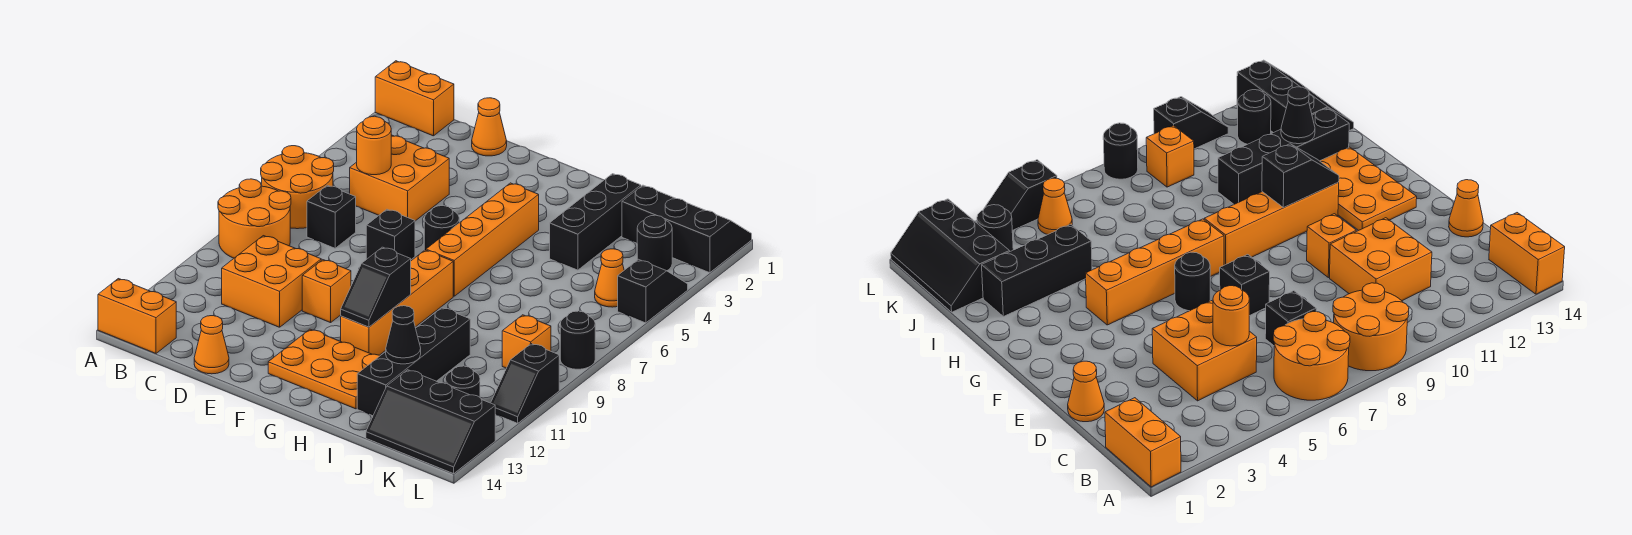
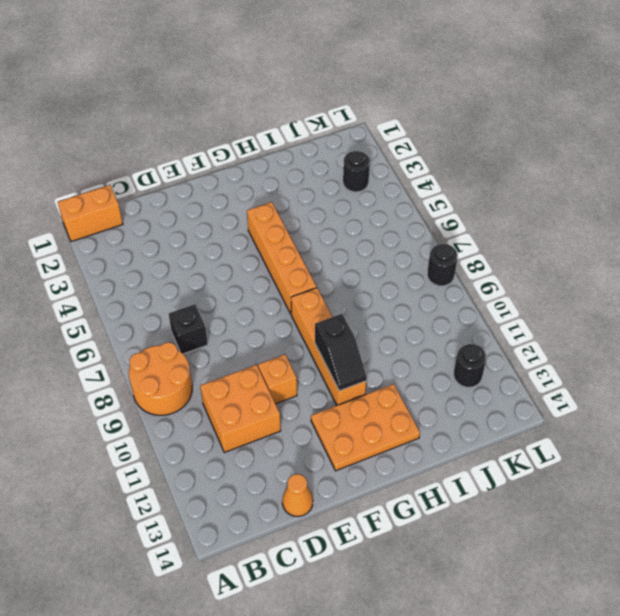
none -> orange 2x2 round brick [261,146,334,229]
none -> orange 1x2 brick [98,279,176,353]
none -> orange 2x2 brick [350,135,449,221]

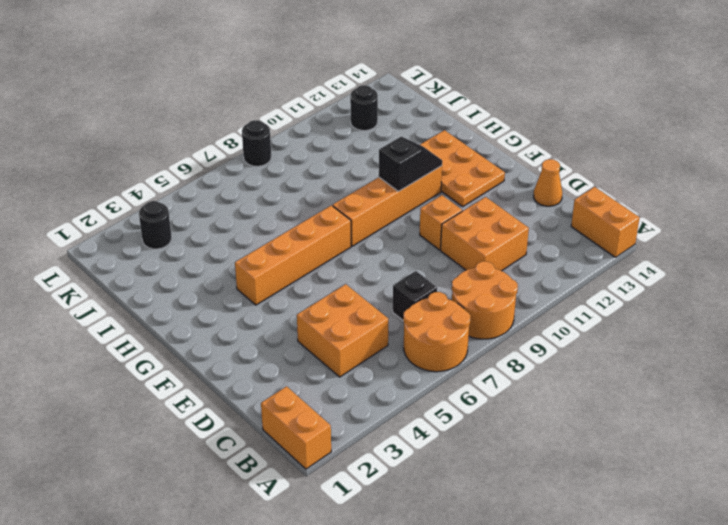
none -> orange 1x1 cone [472,98,507,156]
none -> black 1x1 brick [366,209,415,259]
none -> black 1x1 round brick [424,206,459,250]

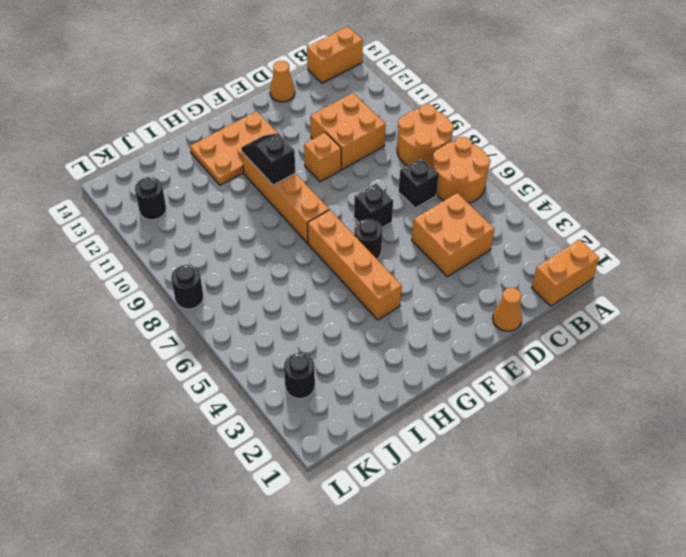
none -> black 1x3 brick [550,174,641,270]
none -> black 1x4 brick [357,308,470,416]
none -> black 2x3 slope [622,185,752,273]

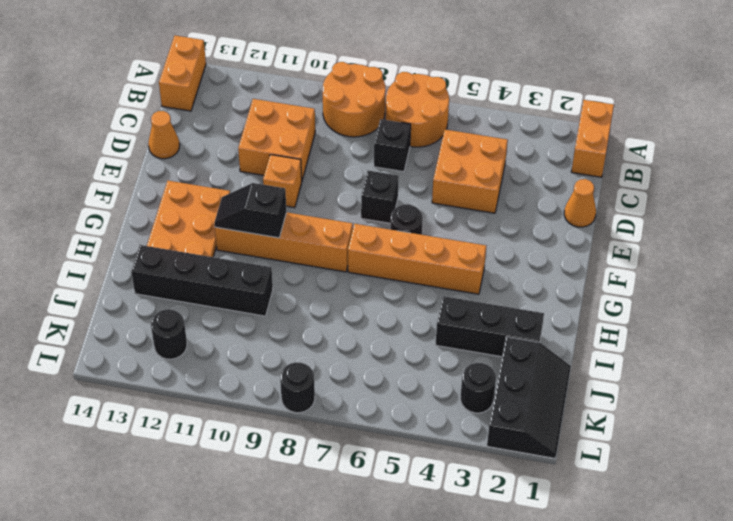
none -> black 2x3 slope [366,370,495,474]
none -> orange 1x1 cone [595,249,624,307]
none -> orange 1x1 brick [502,315,551,368]

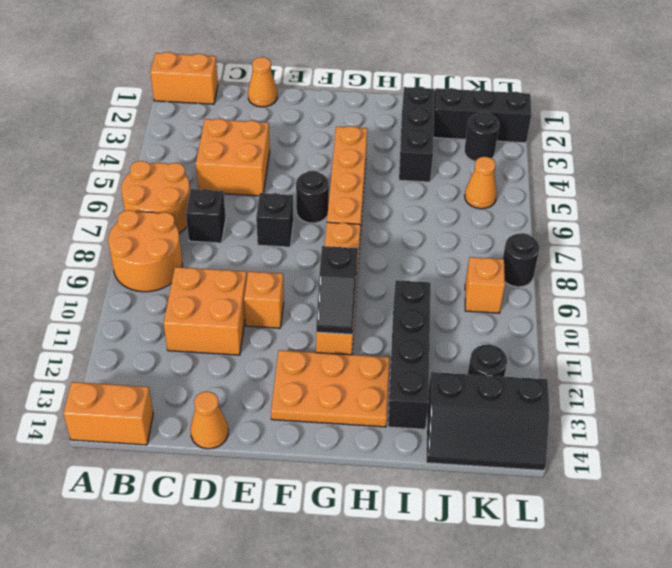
none -> black 1x2 slope [618,259,688,323]
none -> black 1x2 slope [491,344,559,423]
none -> orange 1x1 round brick [357,116,391,175]

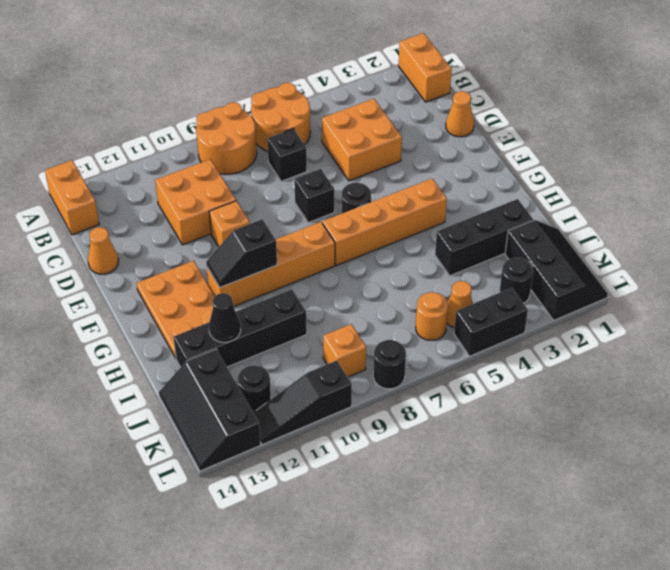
orange 1x1 round brick [416,292,448,340] -> orange 1x1 round brick moved to [357,116,391,175]
black 1x2 brick [454,288,528,356] -> black 1x2 slope [618,259,688,323]
black 1x3 slope [253,361,352,445] -> black 1x2 slope [491,344,559,423]

